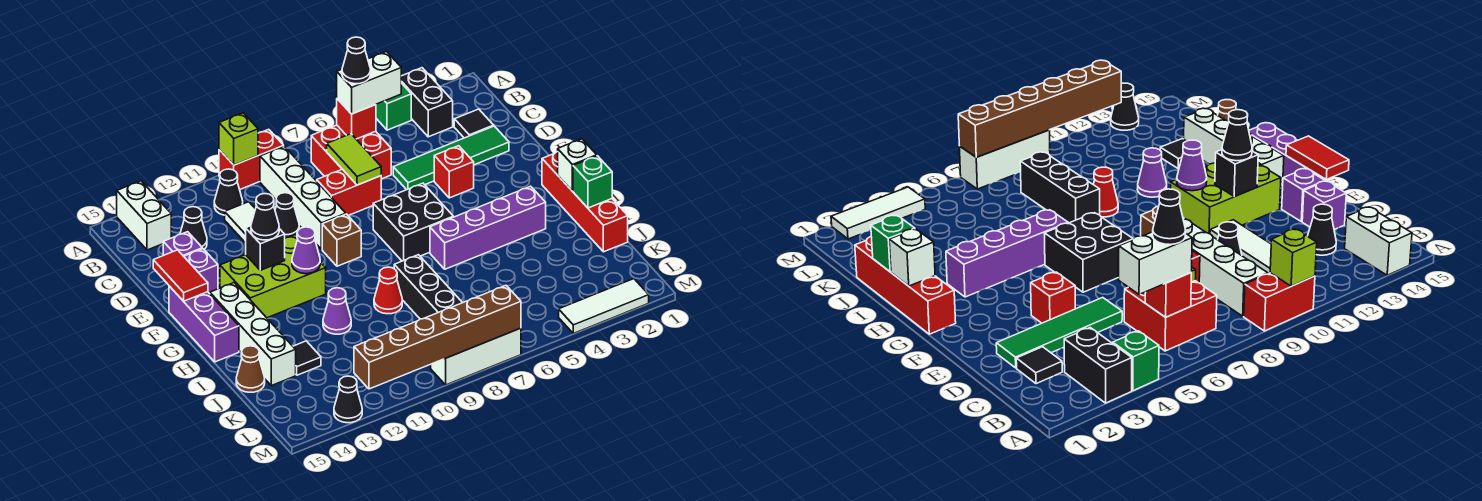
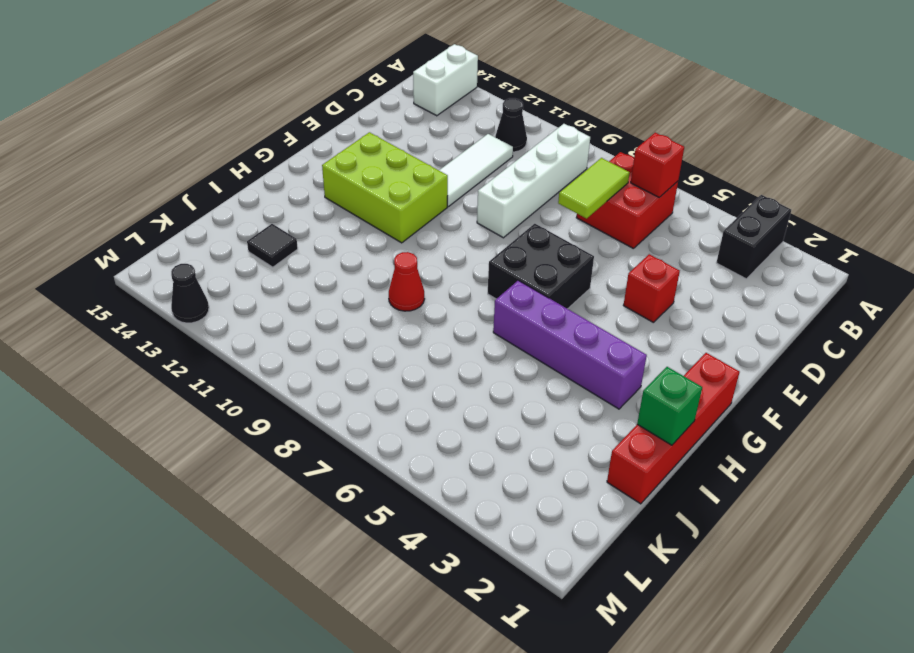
none -> green 1x1 brick [376,83,411,130]
none -> red 1x2 brick [219,129,284,189]
none -> black 1x1 tile [454,109,494,138]
none -> black 1x1 cone [180,207,207,249]

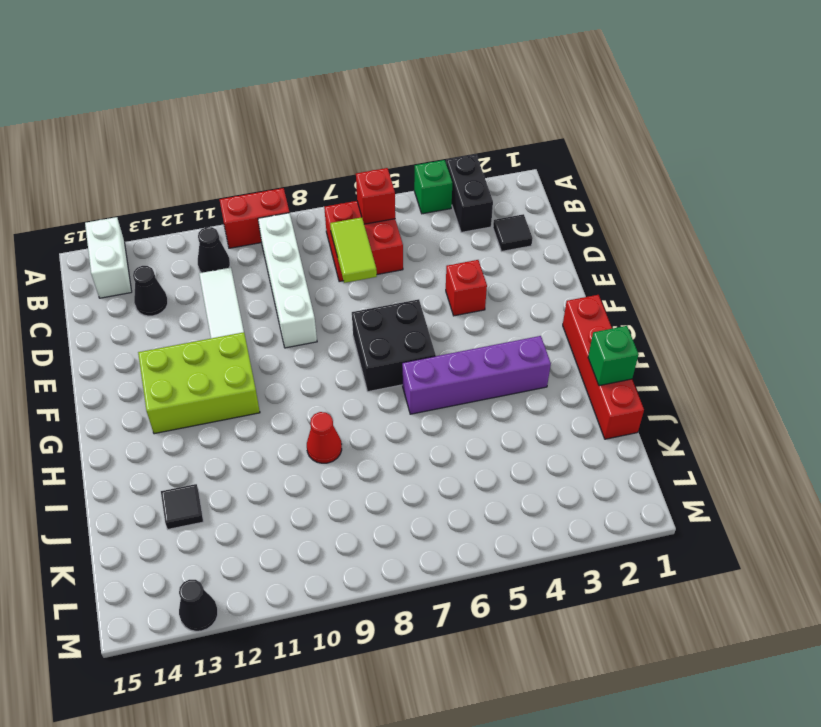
none -> green 1x4 tile [393,126,509,190]
none -> red 1x2 brick [317,169,381,215]
none -> black 1x1 cone [275,193,299,238]
none -> purple 1x1 brick [163,232,202,256]

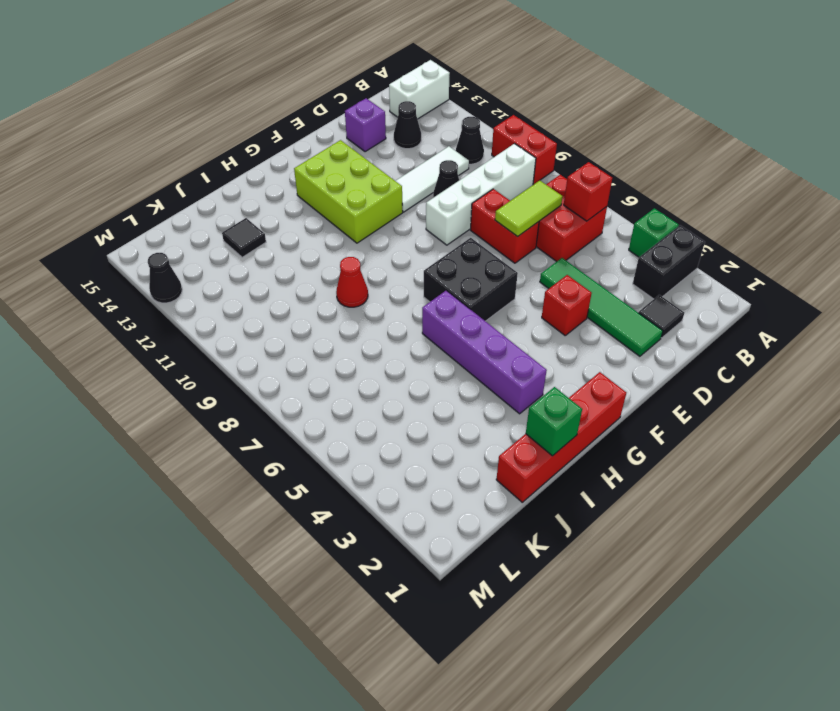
none -> purple 1x1 brick [184,249,218,294]
none -> brown 1x1 brick [322,214,361,266]
none -> purple 1x3 brick [169,286,239,362]
none -> white 1x4 brick [210,283,296,386]

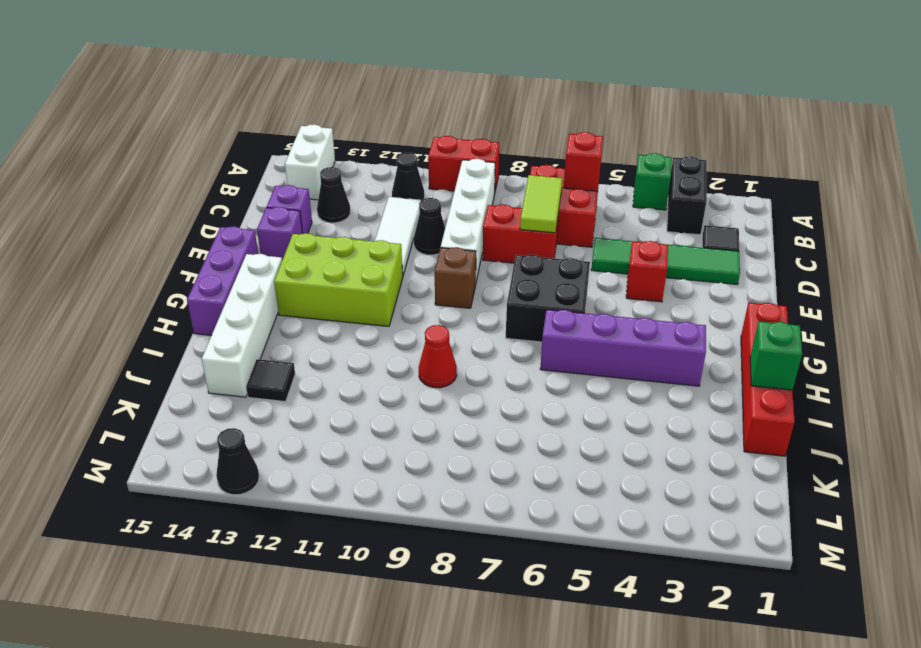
none -> black 1x3 brick [394,255,462,319]
none -> purple 1x1 cone [323,288,351,334]
none -> brown 1x1 cone [236,346,265,392]
none -> white 1x3 tile [559,279,649,334]

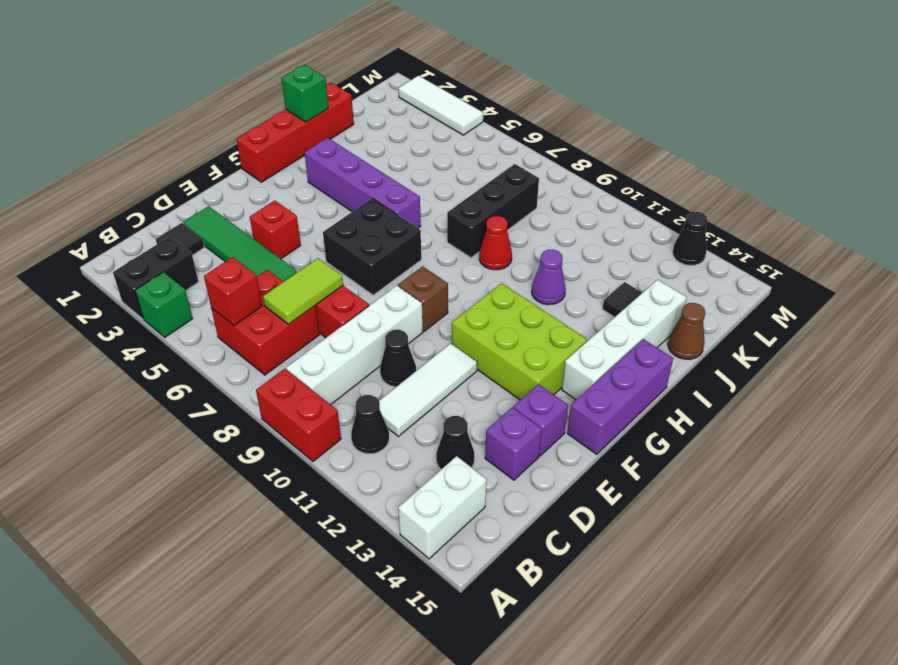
none -> white 1x3 brick [431,328,521,385]
none -> lime 1x1 brick [219,113,258,165]
none -> red 1x2 tile [153,250,208,301]
none -> black 1x1 brick [246,226,285,270]

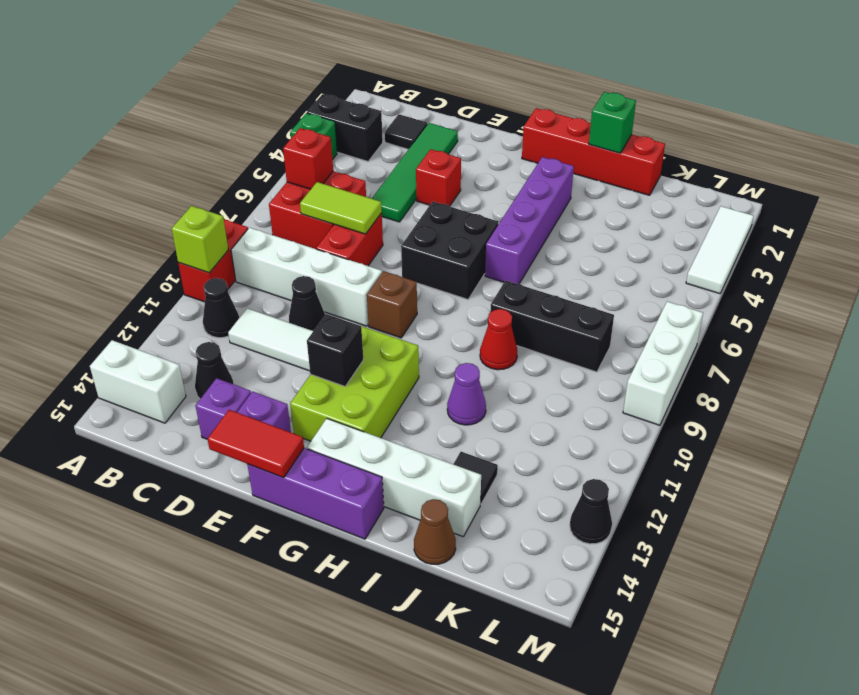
none -> purple 1x1 cone [292,227,320,274]
none -> white 1x1 brick [558,139,597,191]
none -> brown 1x6 brick [354,286,521,389]
none -> white 1x2 brick [337,52,401,114]

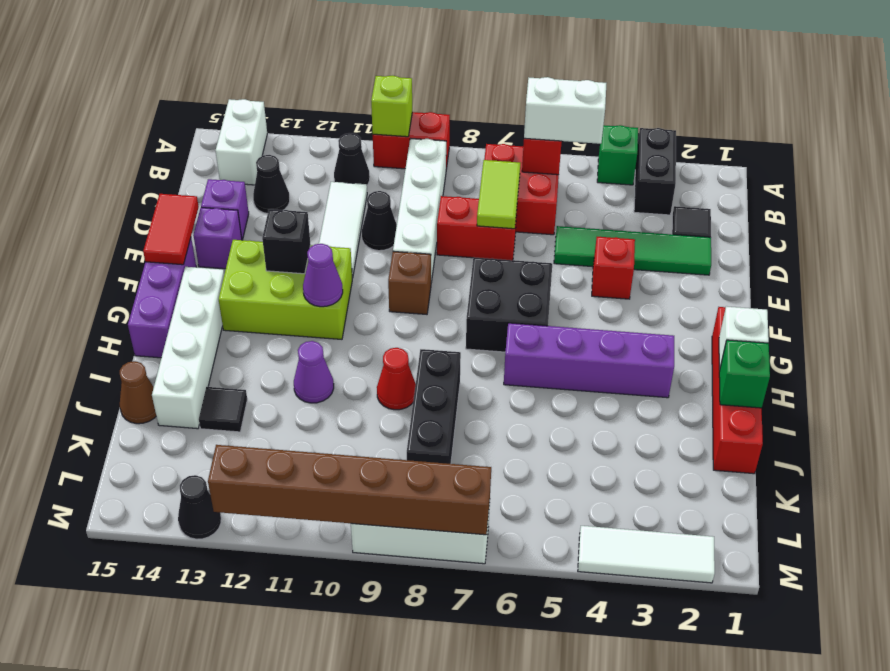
none -> black 1x1 cone [251,194,279,240]
none -> black 1x1 cone [342,37,370,84]

